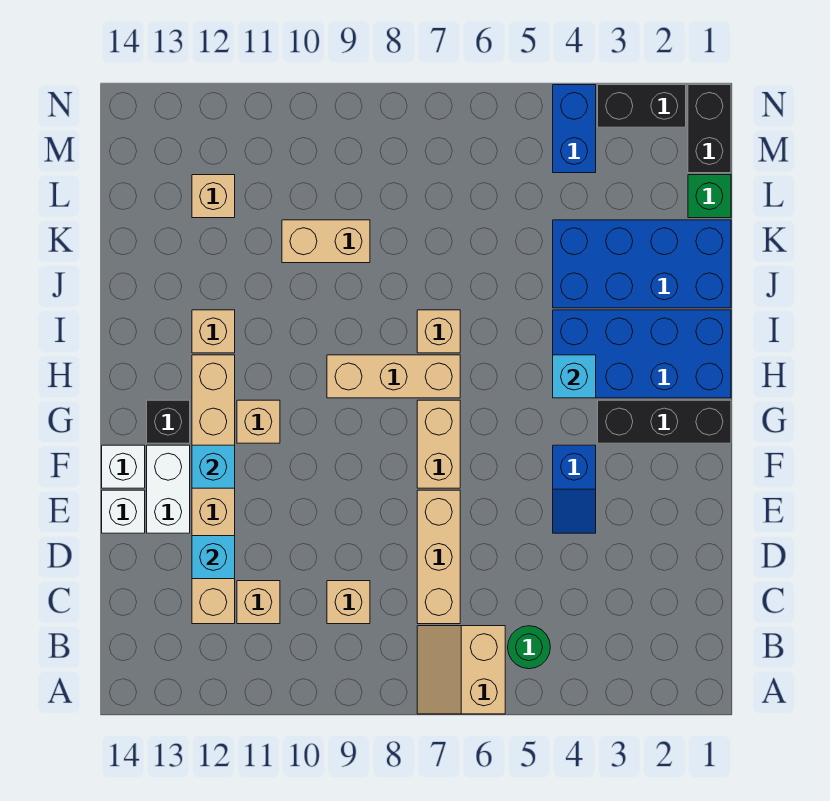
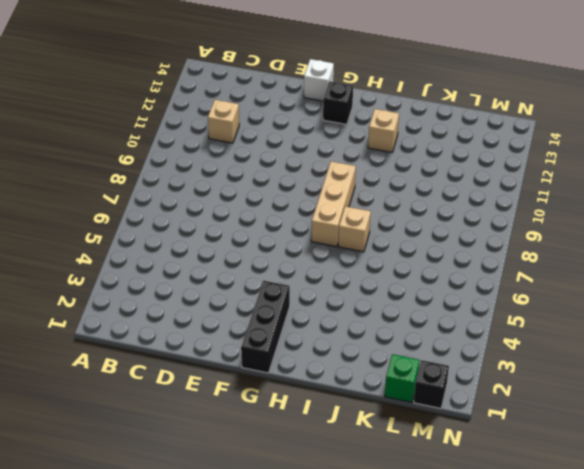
black 1x1 brick [414,360,449,408] -> black 1x2 brick [688,85,731,173]
none -> tan 2x2 slope [417,626,505,714]
none -> green 1x1 round brick [508,626,550,669]
none -> tan 1x3 brick [417,490,460,624]

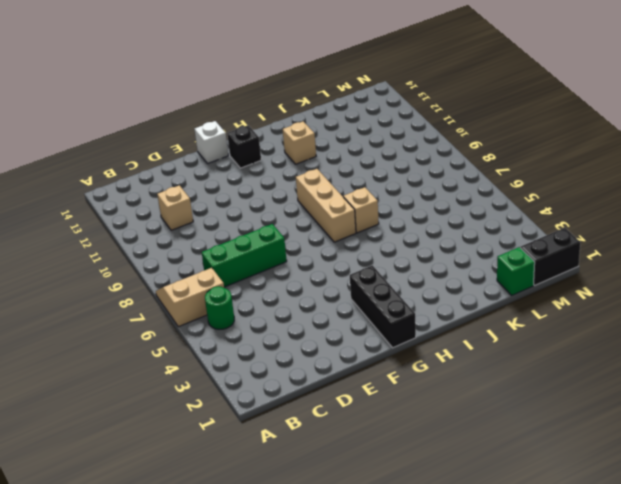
green 1x3 brick [202,224,287,287] -> tan 1x3 brick [417,490,460,624]
none -> tan 1x1 brick [327,581,370,624]
none -> tan 1x6 brick [192,355,235,624]
none -> blue 1x2 slope [553,445,596,533]

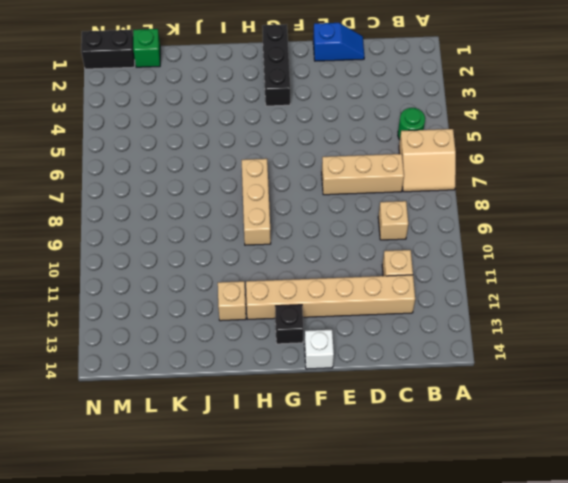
blue 1x2 slope [313,23,364,61] -> blue 1x2 slope moved to [553,445,596,533]
none -> white 1x2 brick [147,445,190,533]
none -> white 1x1 brick [102,490,145,533]
none -> tan 1x2 brick [417,400,460,488]

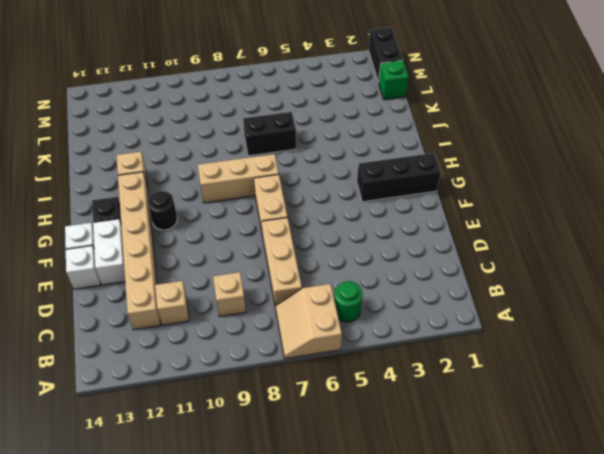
black 1x1 round brick [148,191,177,230] -> tan 1x1 brick [237,400,280,443]
black 1x2 brick [243,112,296,156] -> black 1x2 brick moved to [598,85,686,127]
none -> blue 1x2 slope [553,445,596,533]
none -> blue 2x4 brick [553,310,731,398]
none -> tan 1x1 brick [417,310,460,353]

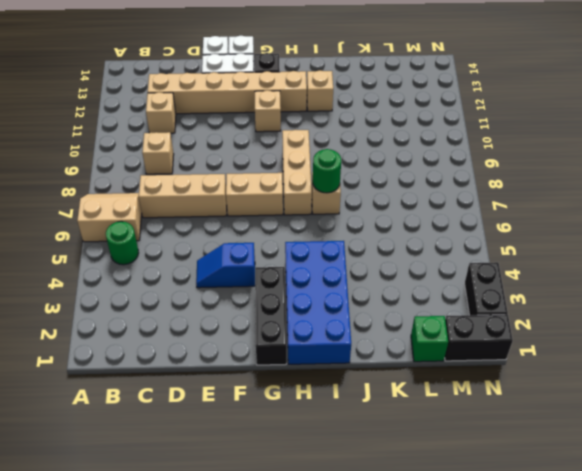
green 1x1 round brick [313,149,341,193] -> none
none -> blue 2x4 brick [553,220,731,308]
none -> tan 1x2 brick [282,220,370,263]
none -> tan 1x1 brick [192,175,235,218]

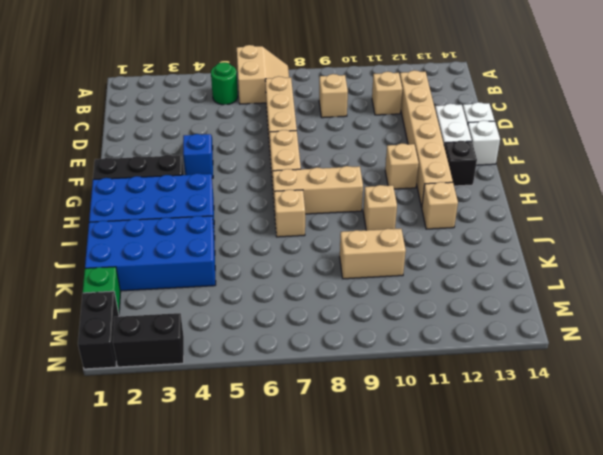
tan 1x1 brick [363,185,397,230] -> tan 1x1 brick moved to [192,175,235,218]
none -> blue 1x2 brick [553,85,596,173]
none -> cyan 1x1 brick [192,536,235,579]
none -> cyan 1x1 brick [192,445,235,488]

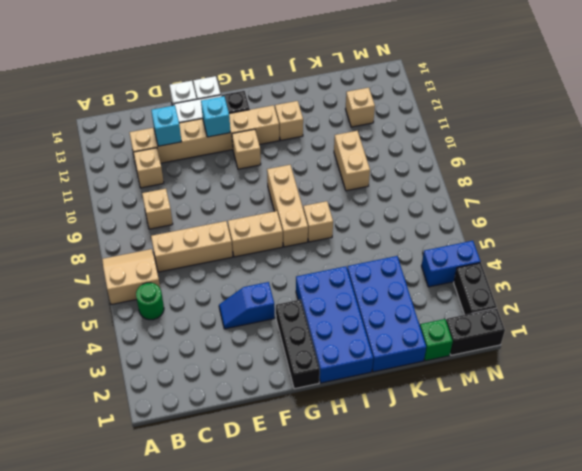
none -> cyan 1x1 brick [553,355,596,398]

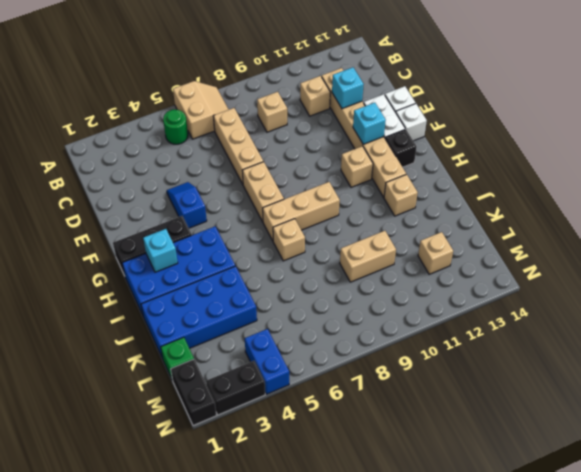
cyan 1x1 brick [143,229,178,272] -> cyan 1x1 brick moved to [553,355,596,398]

